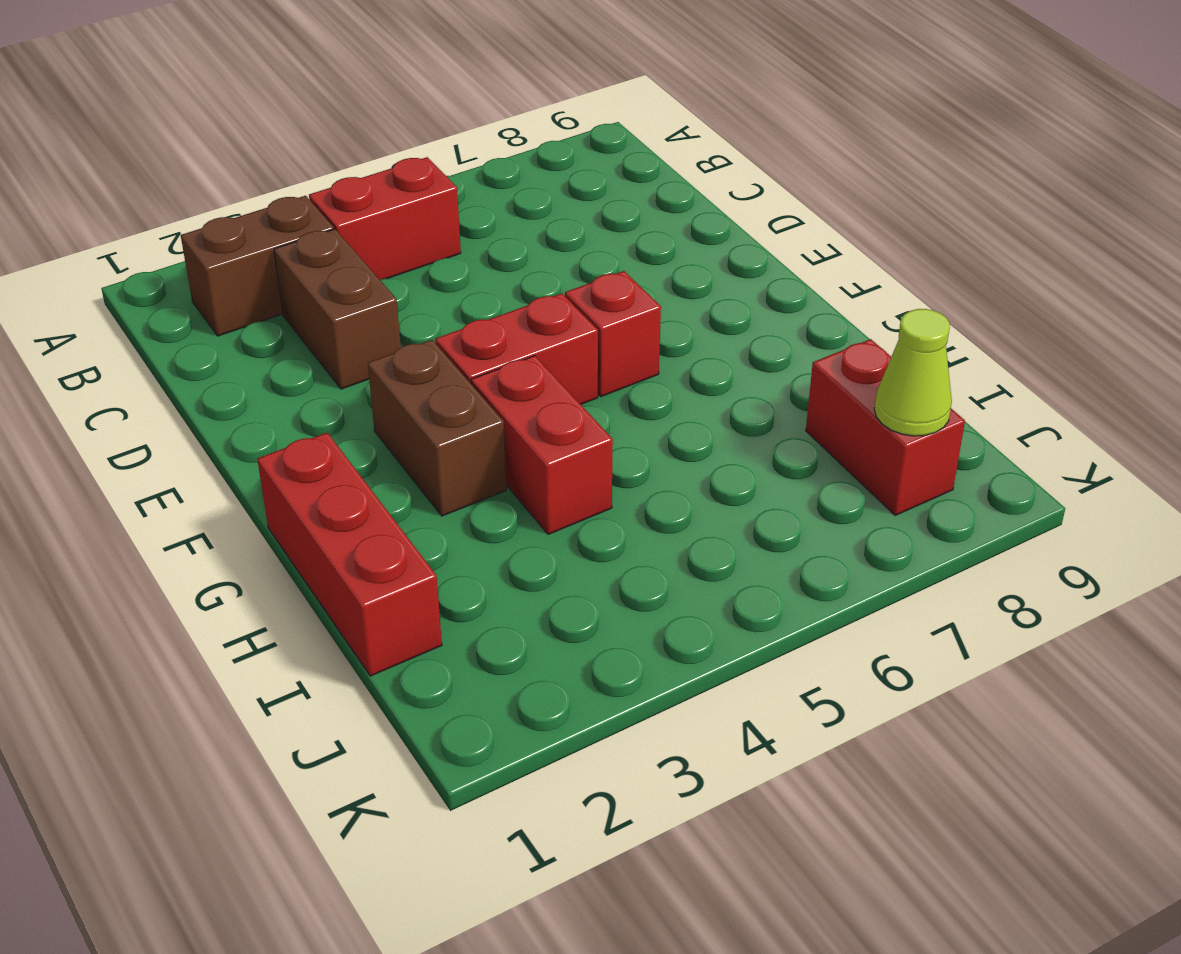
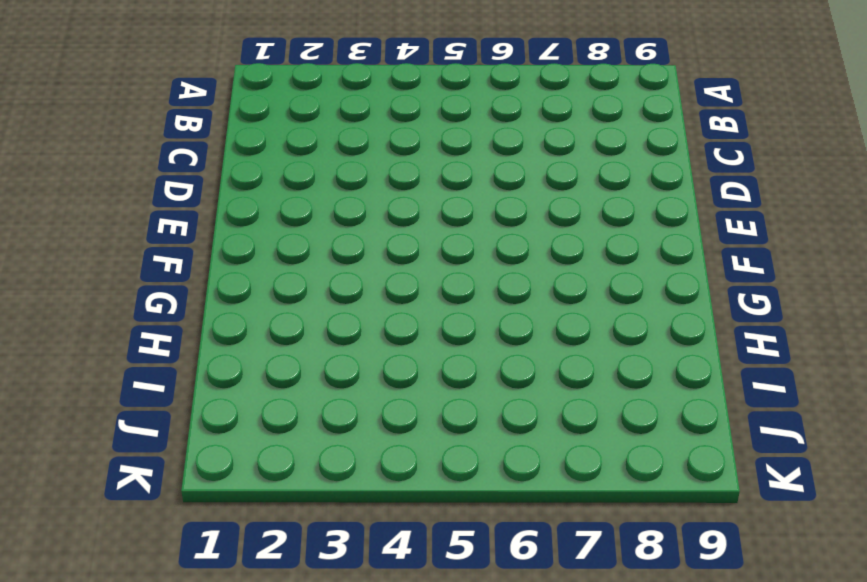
none -> brown 1x2 brick [181,196,334,336]
none -> red 1x2 brick [309,157,461,280]

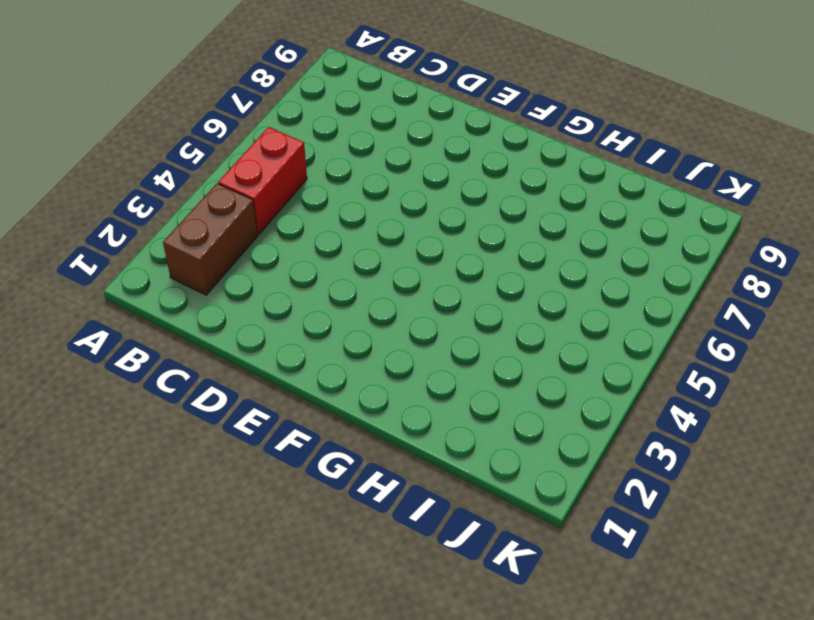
none -> brown 1x2 brick [274,229,401,389]
none -> brown 1x2 brick [368,340,506,516]

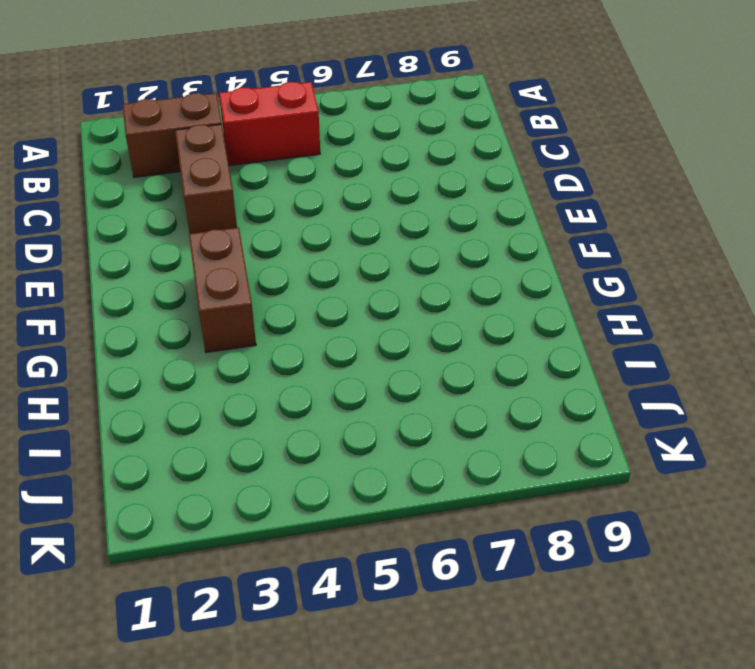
none -> red 1x2 brick [435,293,598,404]
none -> red 1x1 brick [565,271,661,397]

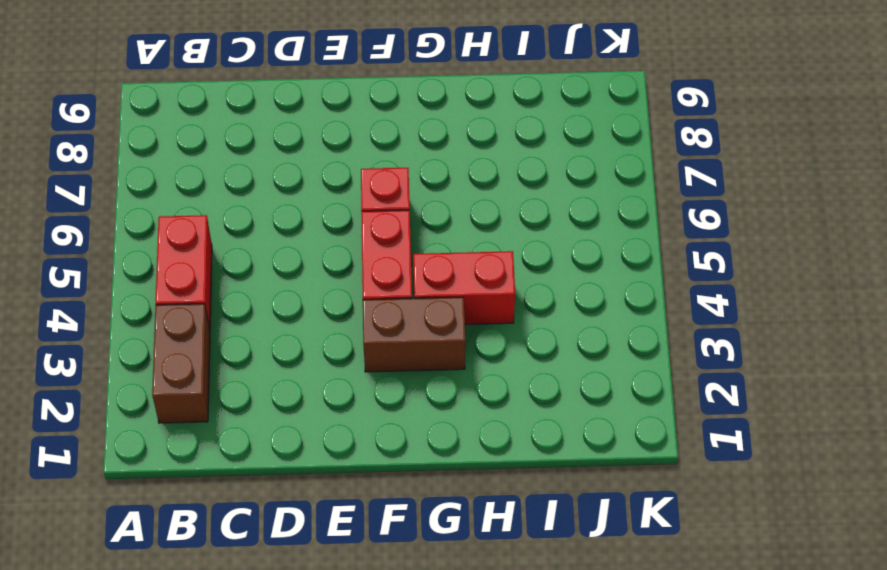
none -> brown 1x2 brick [274,229,401,389]
none -> red 1x3 brick [257,433,442,676]

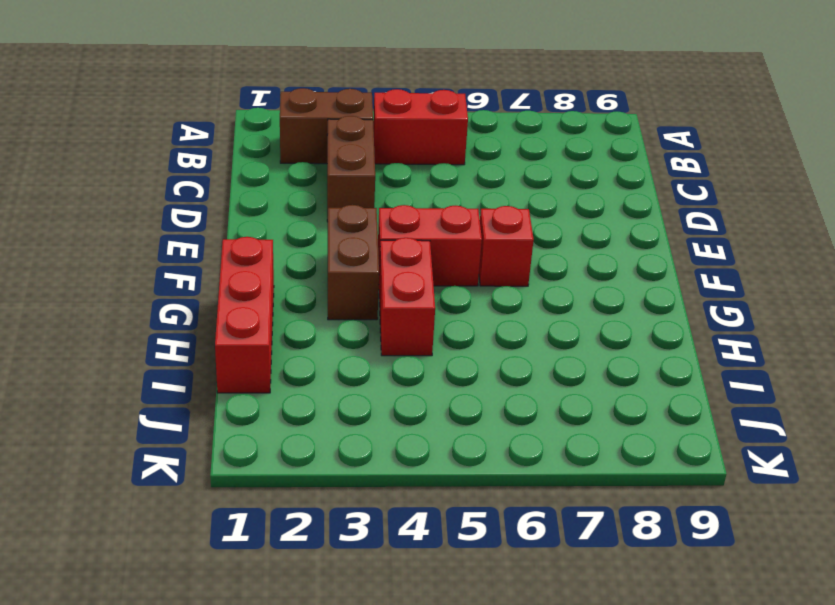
none -> red 1x2 brick [806,339,965,516]
none -> lime 1x1 cone [874,309,952,436]

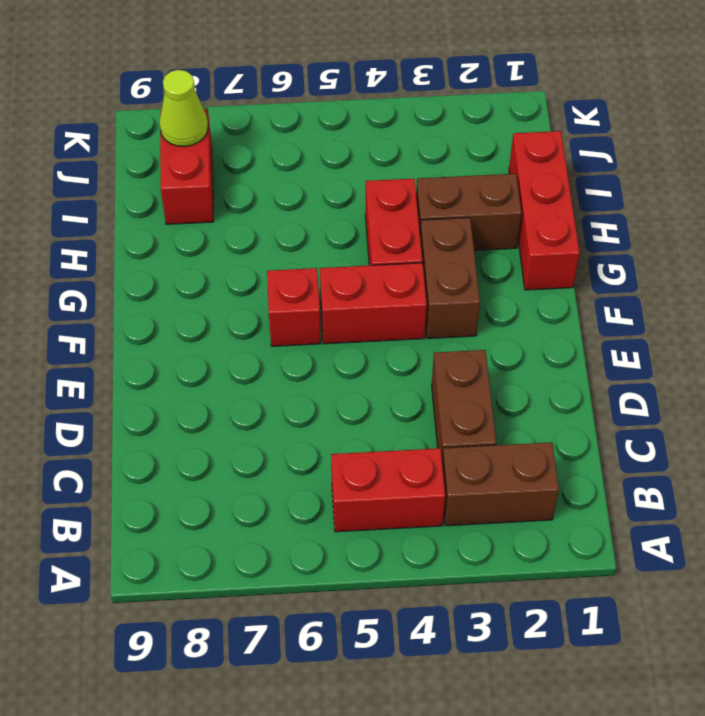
brown 1x2 brick [416,174,522,250] -> none

